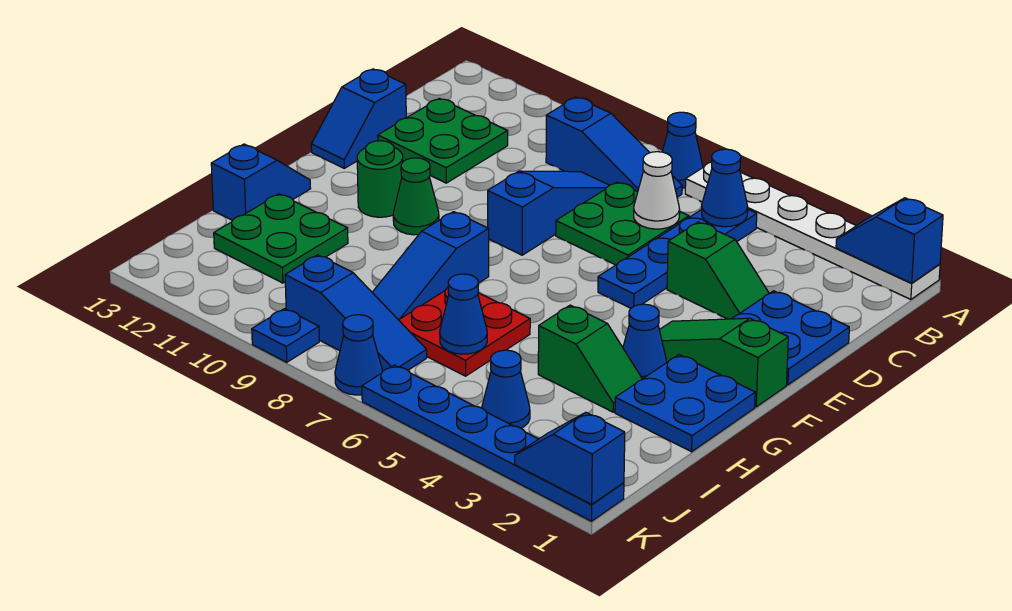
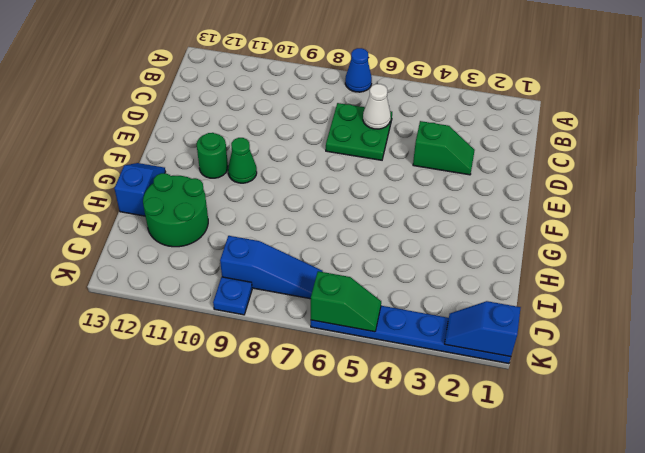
green 2x2 round brick [143,173,208,247] -> green 2x2 plate [214,194,348,283]
green 1x2 slope [311,271,381,332] -> green 1x2 slope moved to [538,305,642,412]
none -> white 1x6 plate [685,162,940,299]
none -> blue 1x4 plate [598,210,757,308]
none -> blue 1x3 slope [546,97,682,197]
none -> blue 1x3 slope [487,171,609,255]

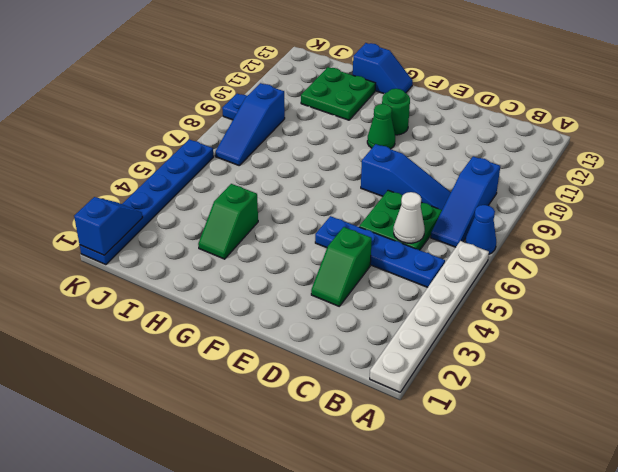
none -> green 2x2 plate [378,98,508,183]
none -> blue 2x2 plate [732,291,849,385]
none -> blue 1x2 slope [311,69,406,168]
none -> green 1x3 slope [660,318,788,407]

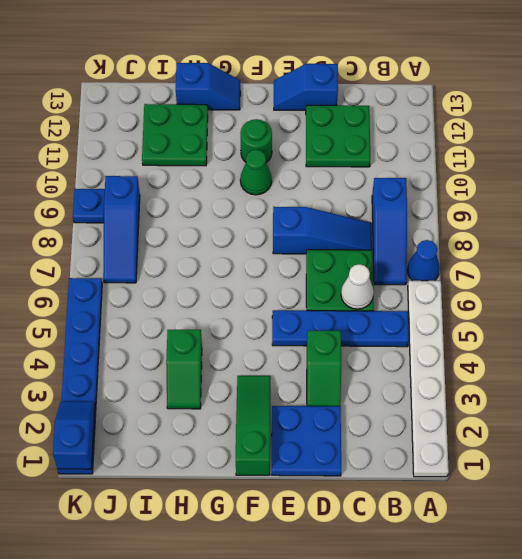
none -> blue 2x2 plate [615,355,755,452]
none -> blue 1x1 cone [623,304,667,379]
none -> blue 1x3 slope [372,212,489,320]
none -> red 2x2 plate [399,288,530,376]

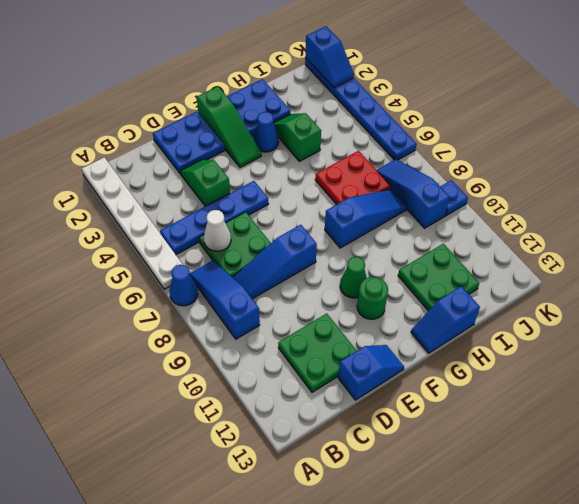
none -> blue 1x1 cone [482,350,530,428]
none -> blue 1x1 cone [335,315,383,395]
none -> blue 1x2 slope [836,198,943,283]
none -> blue 1x1 cone [701,149,748,227]

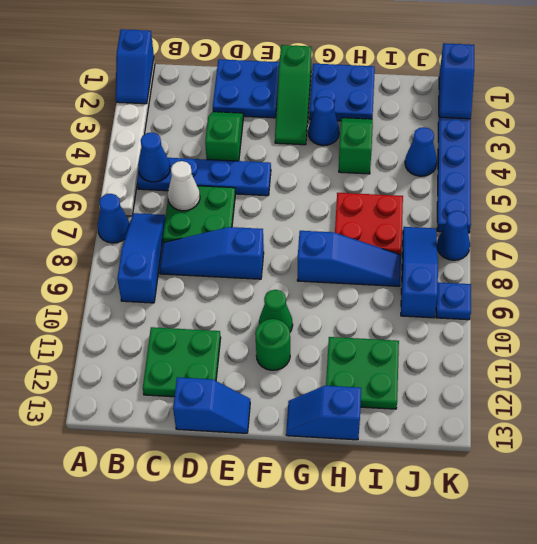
none -> blue 1x1 cone [440,274,487,354]

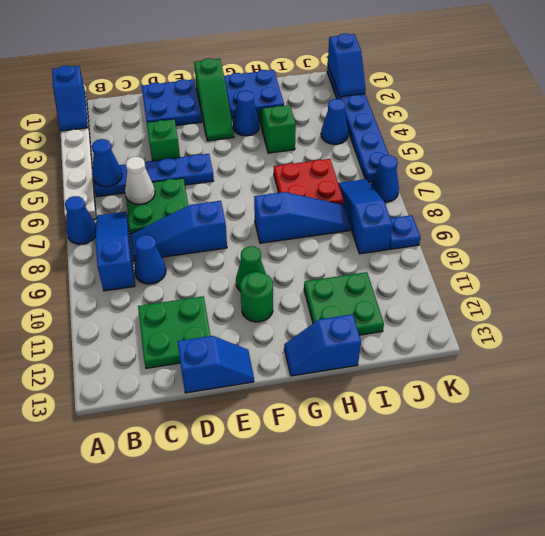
blue 1x1 cone [134,235,166,284] -> blue 1x1 cone moved to [440,274,487,354]

